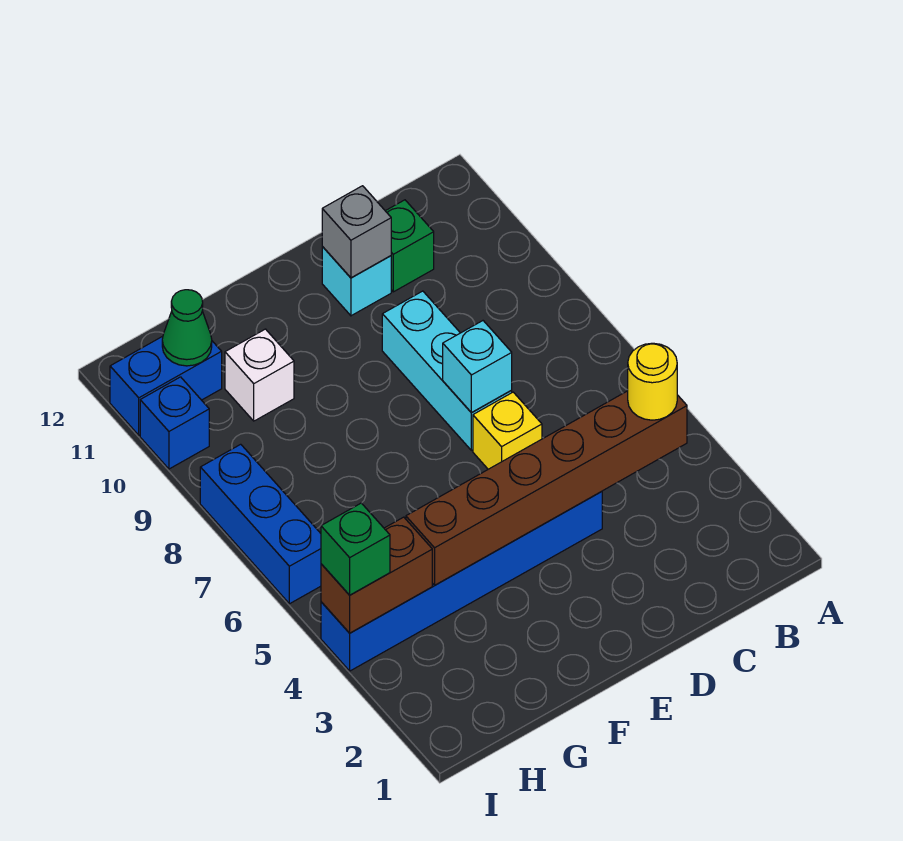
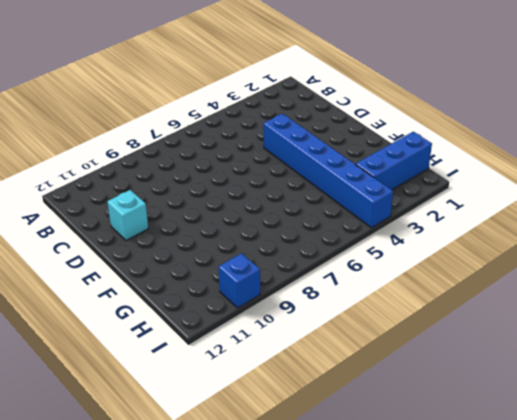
blue 1x3 brick [356,132,432,190] -> blue 1x3 brick moved to [200,444,321,604]
none -> green 1x1 brick [386,200,434,292]
none -> yellow 1x1 brick [473,392,542,469]
none -> cyan 1x3 brick [382,291,512,450]

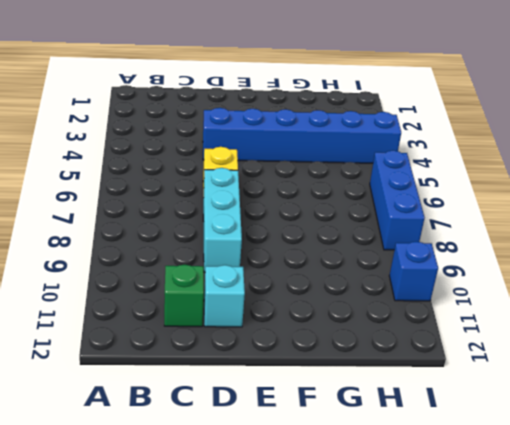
none -> white 1x1 brick [225,329,294,421]
none -> blue 1x2 brick [110,336,222,435]
none -> brown 1x6 brick [406,391,687,585]

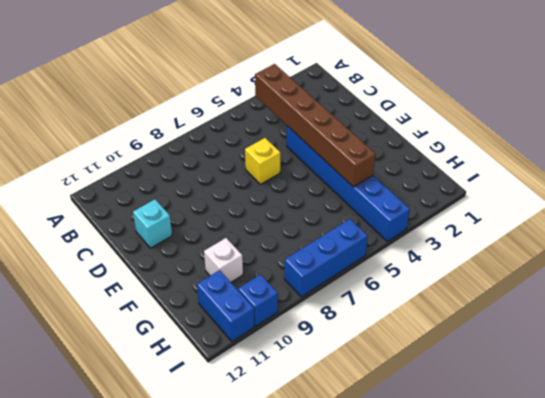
none -> green 1x1 brick [386,200,434,292]
none -> cyan 1x3 brick [382,291,512,450]
none -> cyan 1x1 brick [443,321,512,413]

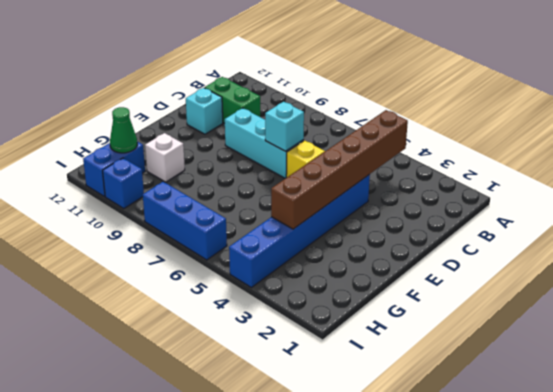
green 1x2 brick [205,77,260,123] -> green 1x1 brick [386,200,434,292]
none -> grey 1x1 brick [322,186,391,278]
none -> brown 1x2 brick [321,517,432,633]
none -> yellow 1x1 round brick [628,343,677,420]

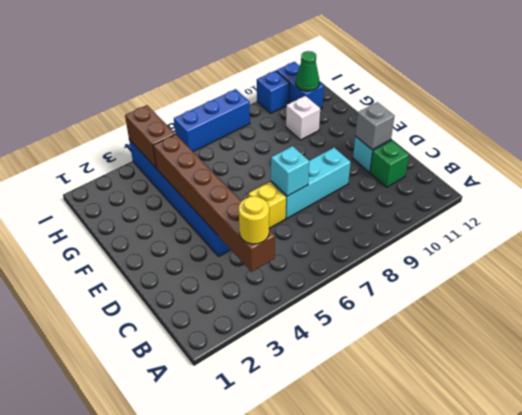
none -> green 1x1 brick [321,503,390,595]

